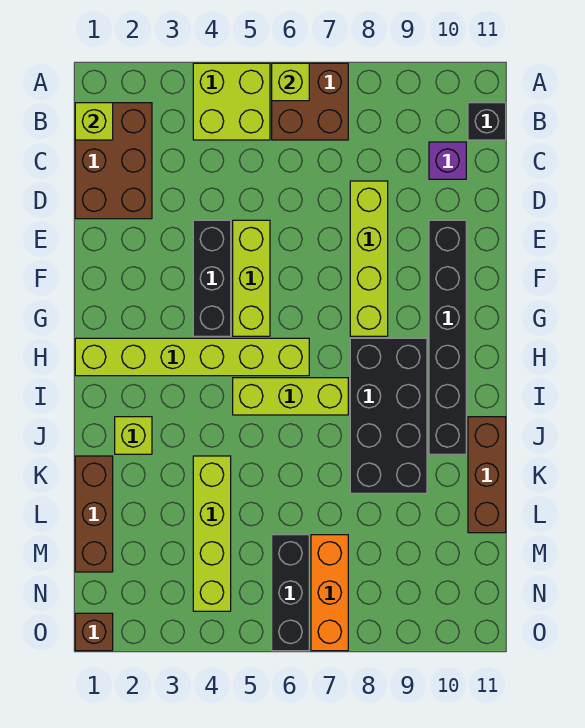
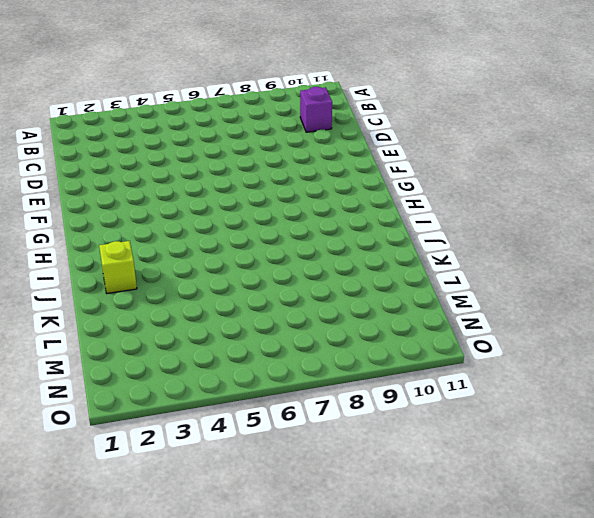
none -> lime 2x2 brick [193,63,270,140]
none -> brown 2x2 brick [272,63,348,140]
none -> brown 2x3 brick [75,103,152,219]

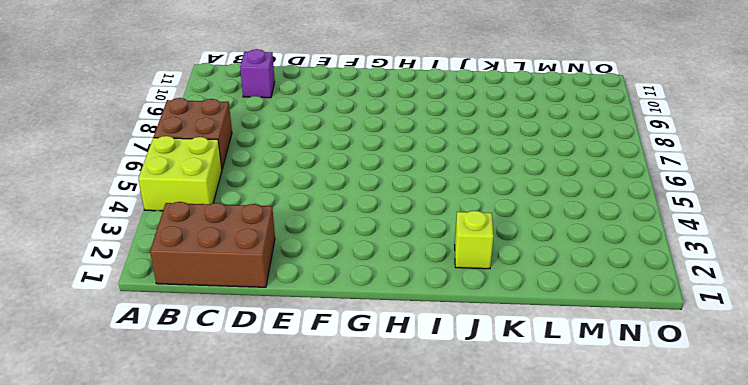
none -> black 1x1 brick [468,103,506,140]
none -> lime 1x4 brick [350,181,388,336]
none -> black 1x3 brick [193,220,231,336]

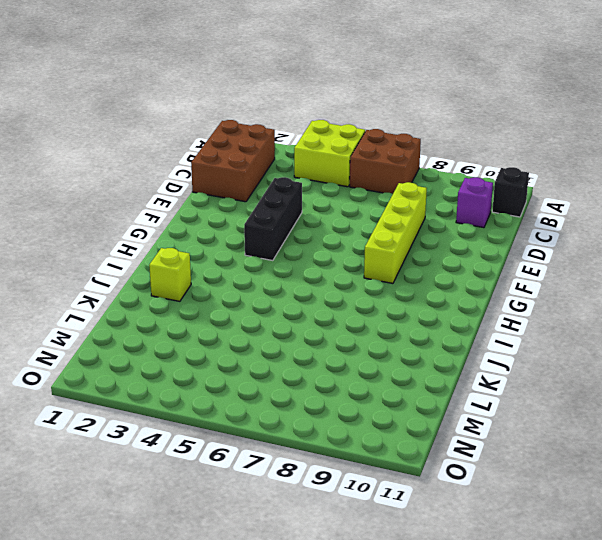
none -> lime 1x3 brick [233,220,270,336]
none -> black 1x6 brick [429,220,466,454]
none -> lime 1x6 brick [75,338,309,376]

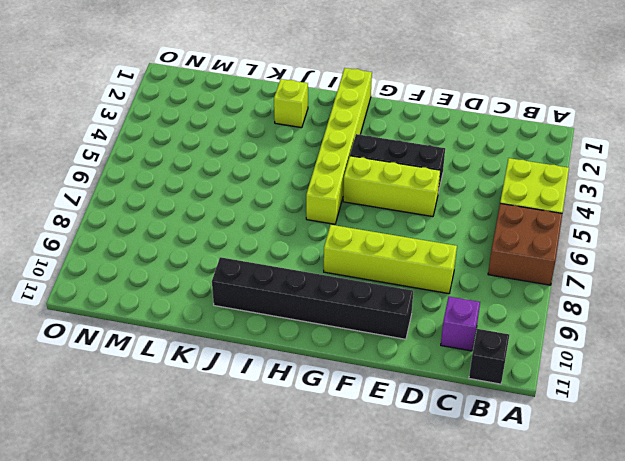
none -> brown 2x3 brick [75,103,152,219]
none -> black 2x4 brick [350,338,427,493]
none -> lime 1x3 brick [233,378,348,415]

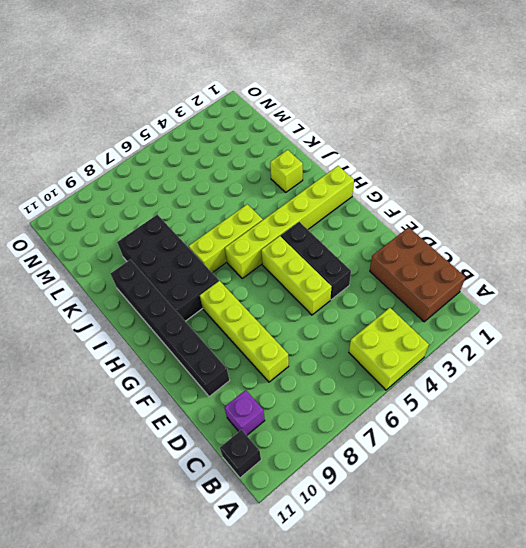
none -> brown 2x2 brick [272,63,348,140]
none -> brown 1x3 brick [468,417,506,533]
none -> brown 1x3 brick [75,456,113,572]

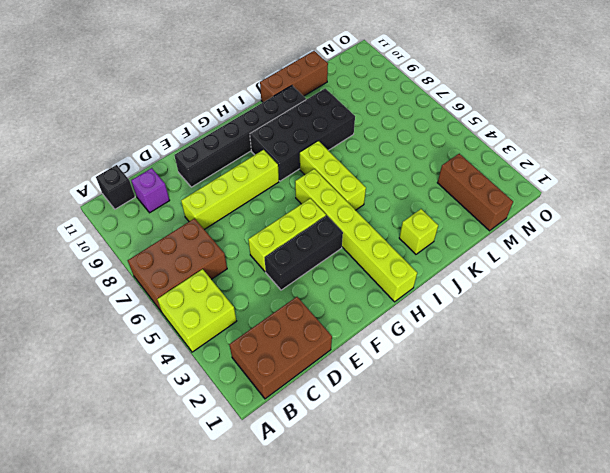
brown 2x3 brick [128,219,227,312] -> brown 2x2 brick [272,63,348,140]
brown 1x3 brick [437,154,513,231] -> brown 1x3 brick turned to [75,456,113,572]
none -> lime 1x4 brick [193,456,231,611]
none -> black 1x3 brick [272,535,309,651]
none -> orange 1x3 brick [311,535,348,651]

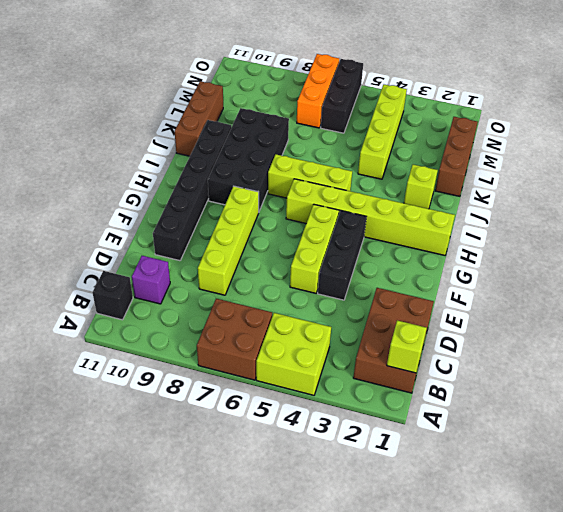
none -> brown 1x1 brick [75,613,113,651]
none -> lime 1x1 brick [272,63,309,101]

